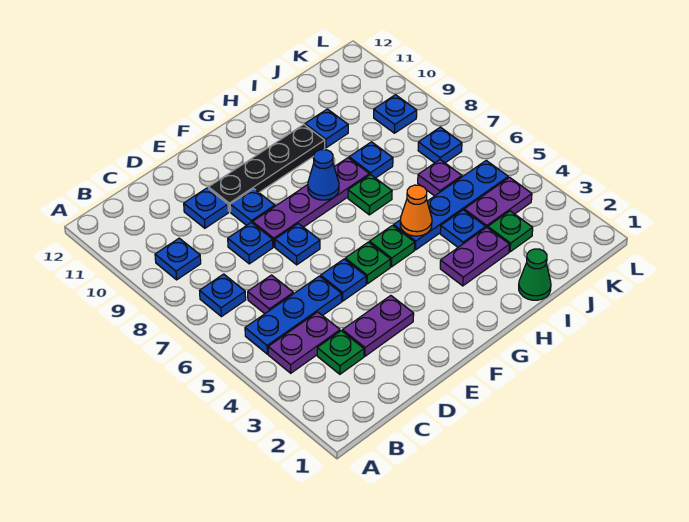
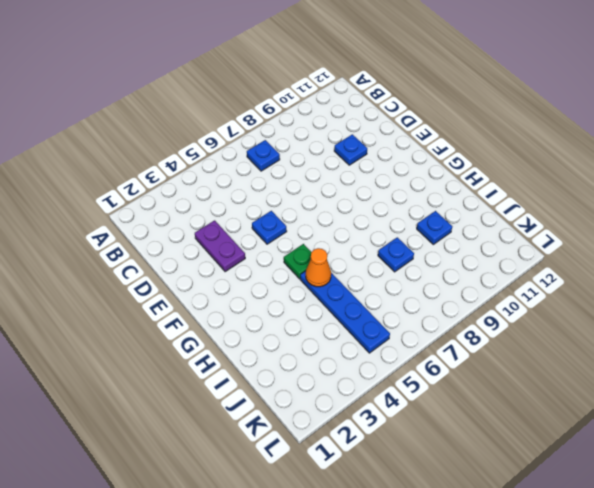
none -> purple 1x2 plate [268,312,340,373]
none -> blue 1x3 plate [245,276,342,354]
none -> blue 1x1 plate [155,238,201,280]
none -> green 1x1 plate [317,331,364,374]

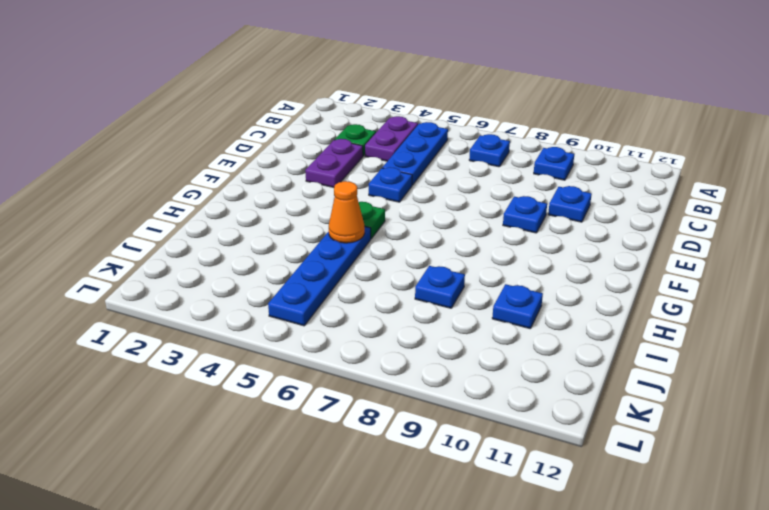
none -> purple 1x1 plate [248,275,293,314]
none -> blue 1x1 plate [228,222,273,264]
none -> blue 1x1 plate [275,223,320,265]
none -> purple 1x4 plate [253,158,369,247]

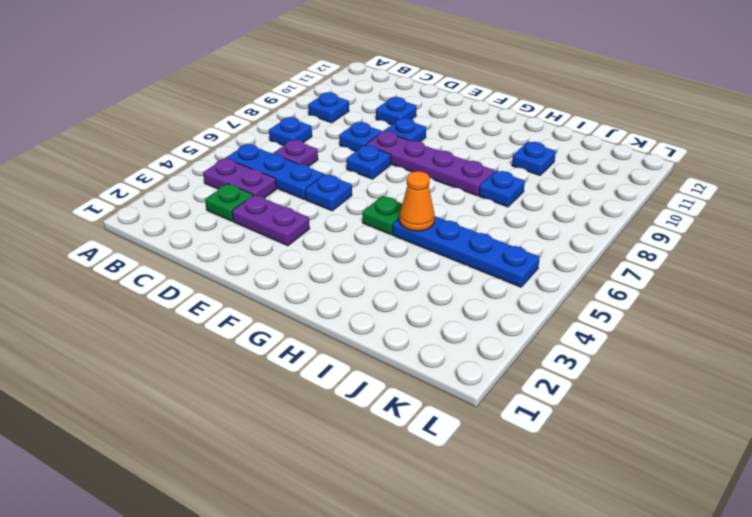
none -> black 1x4 plate [208,125,325,212]
none -> green 1x1 plate [345,242,391,284]
none -> purple 1x2 plate [440,227,509,286]
none -> green 1x1 plate [348,174,392,215]

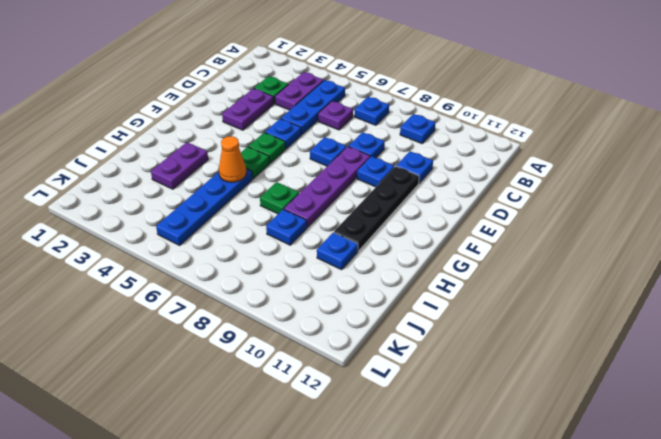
none -> green 1x1 cone [519,249,551,300]
none -> blue 1x1 plate [440,210,486,247]
none -> green 1x1 plate [488,211,533,252]
none -> purple 1x2 plate [464,177,532,228]

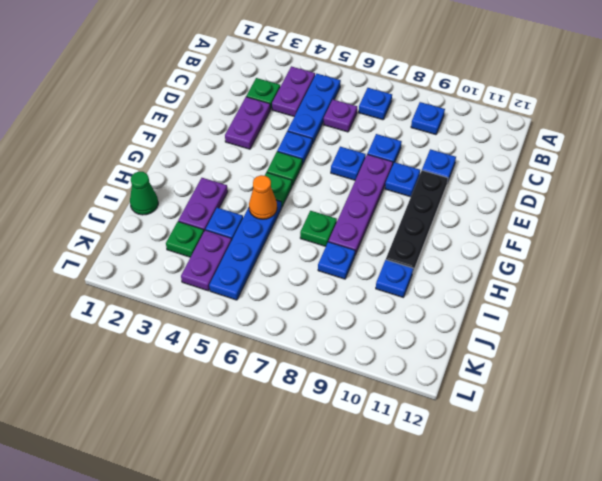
none -> purple 1x1 plate [418,160,462,196]
none -> blue 1x1 plate [418,127,462,163]
none -> blue 1x1 plate [374,95,417,133]
none -> blue 1x1 cone [308,150,339,200]

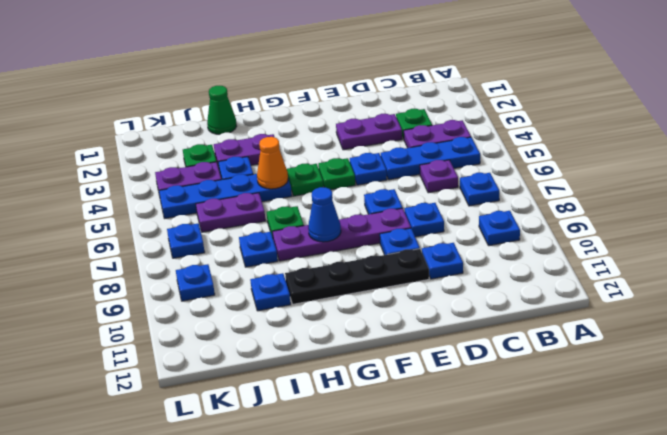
purple 1x2 plate [196,193,266,232] -> purple 1x1 plate [418,160,462,196]

